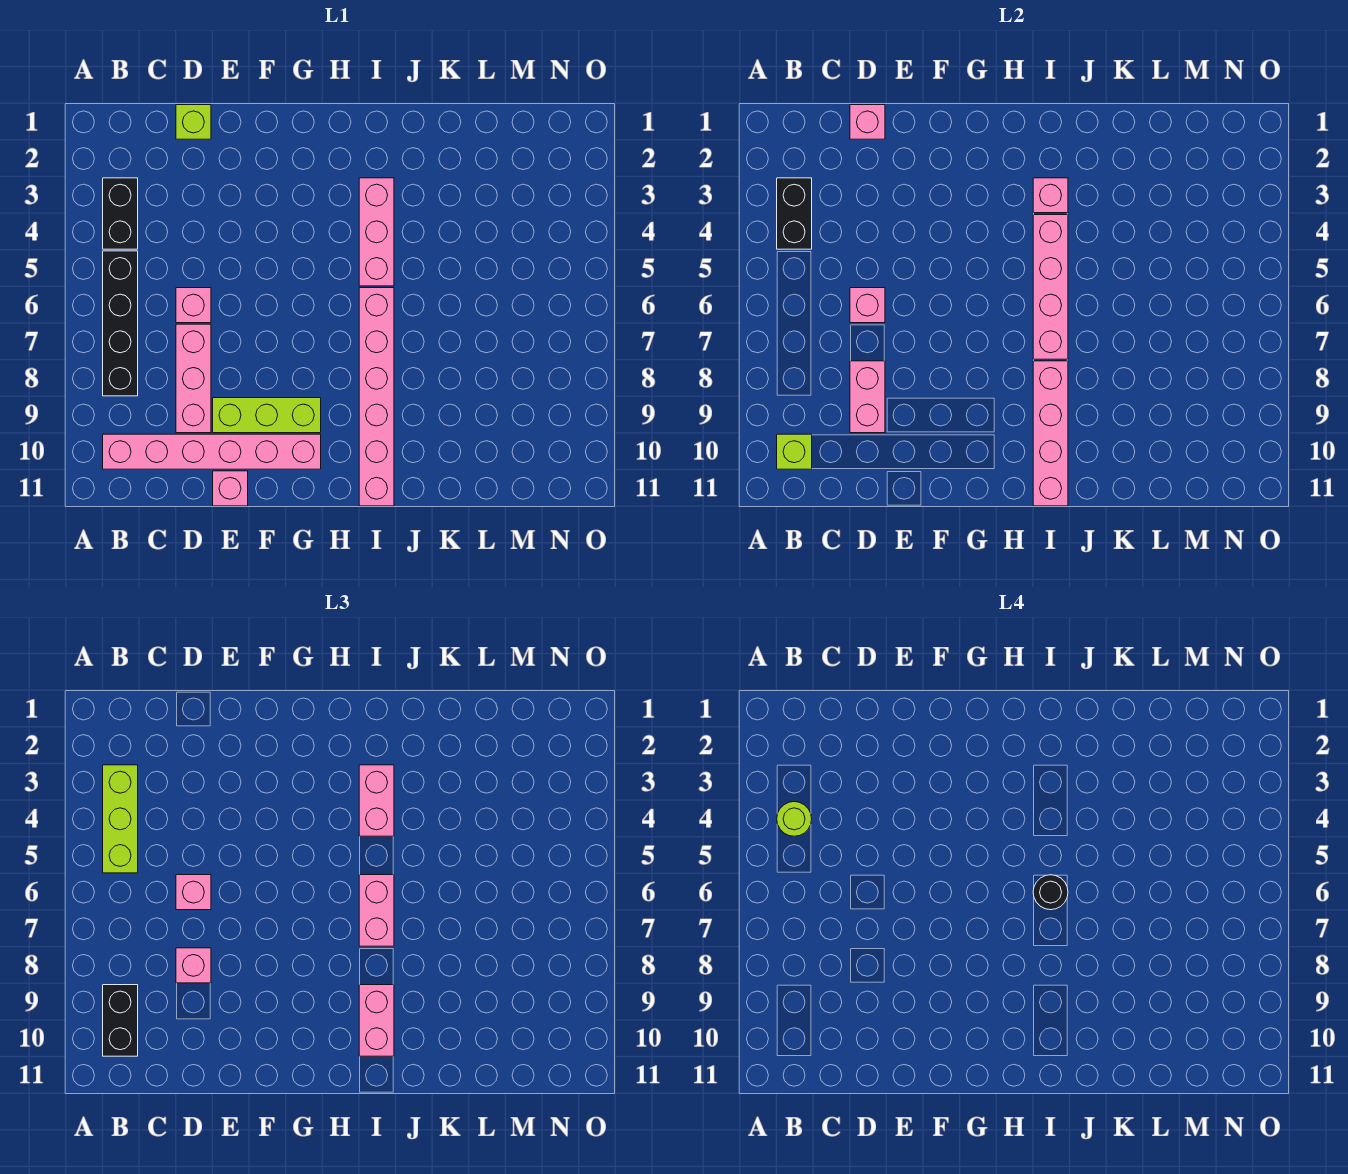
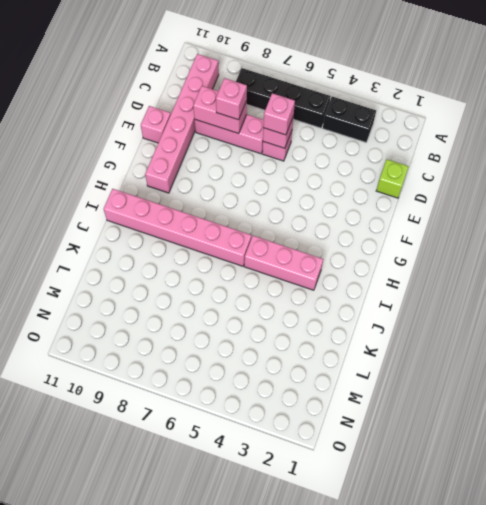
none -> lime 1x3 brick [213,398,321,433]
none -> black 1x2 brick [777,178,812,249]
none -> lime 1x1 brick [777,434,812,469]

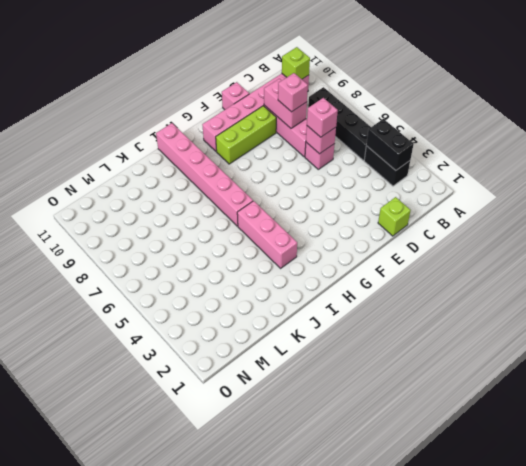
none -> pink 1x1 brick [850,105,885,139]
none -> pink 1x1 brick [1033,178,1068,213]
none -> pink 1x4 brick [1033,215,1068,359]

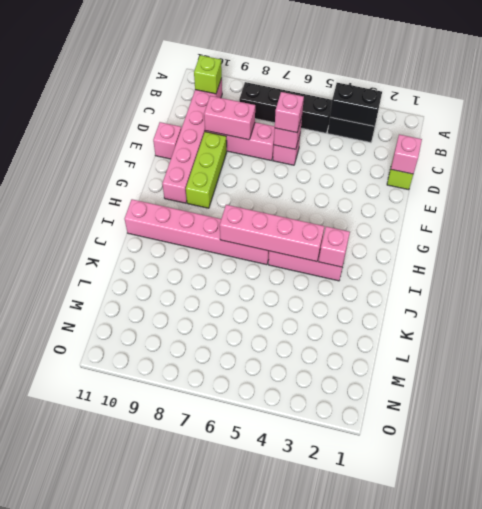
none -> pink 1x4 brick [1033,361,1068,506]
none -> lime 1x3 brick [103,765,138,873]
none -> black 1x2 brick [103,985,138,1056]

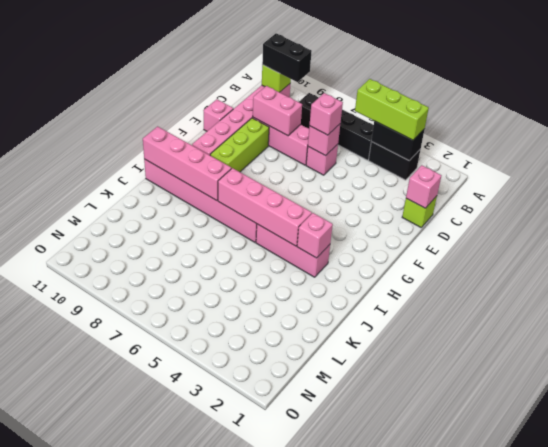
none -> pink 1x1 brick [176,948,211,983]
none -> pink 1x2 brick [359,765,394,836]
none -> pink 1x2 brick [359,875,394,946]

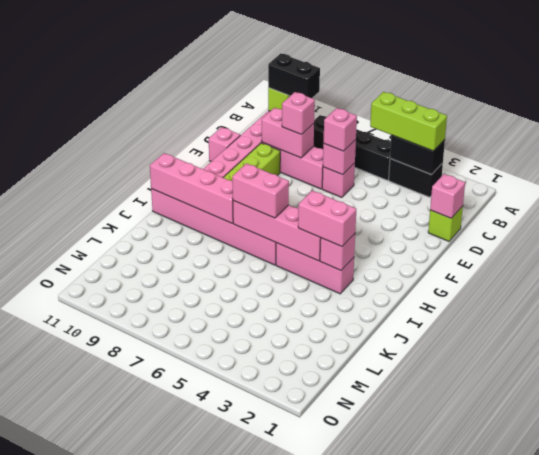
none -> pink 1x2 brick [359,985,394,1056]
none -> lime 1x1 round brick [777,802,812,836]
none -> black 1x1 round brick [1033,875,1068,910]

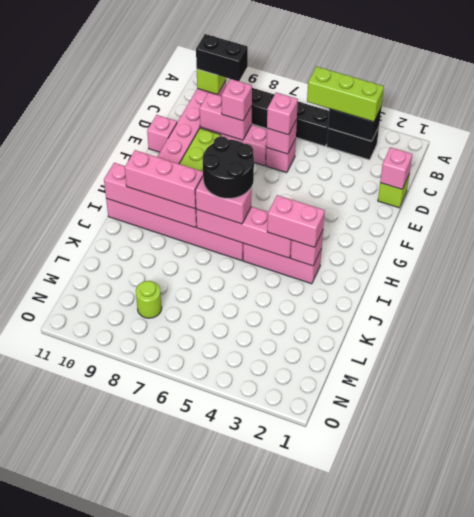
black 2x2 round brick [203,136,254,198] -> black 1x1 round brick [1033,875,1068,910]
pink 1x3 brick [125,150,203,209] -> pink 1x2 brick [359,985,394,1056]
lime 1x1 round brick [136,281,162,318] -> lime 1x1 round brick moved to [777,802,812,836]

